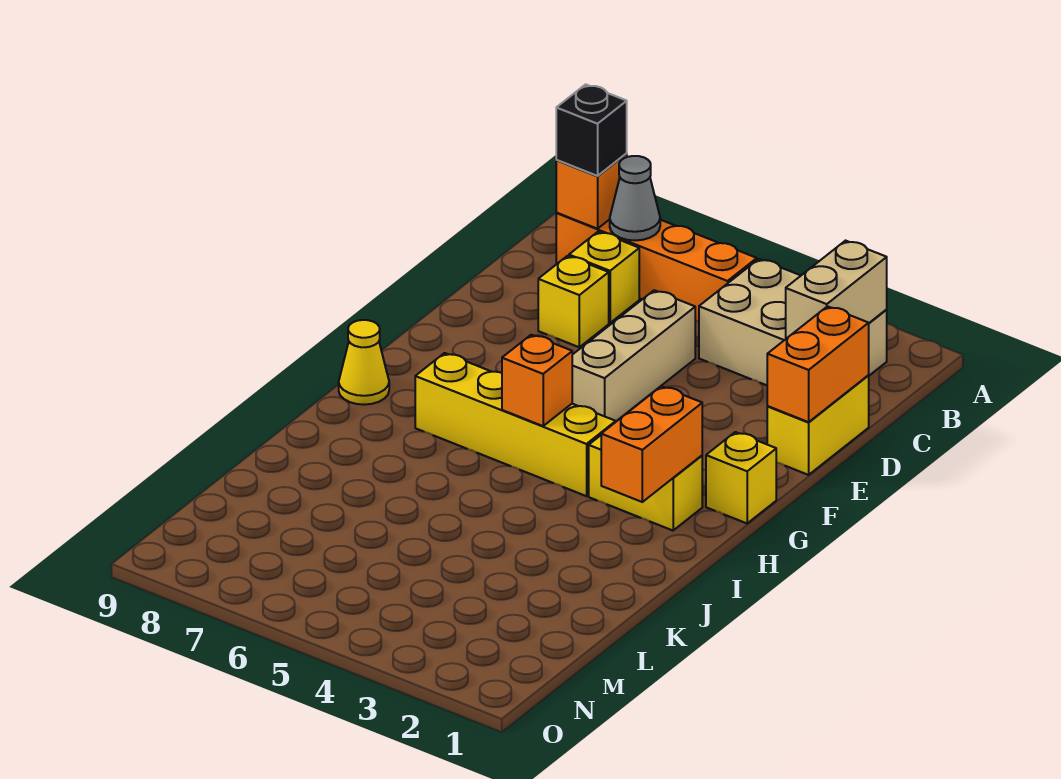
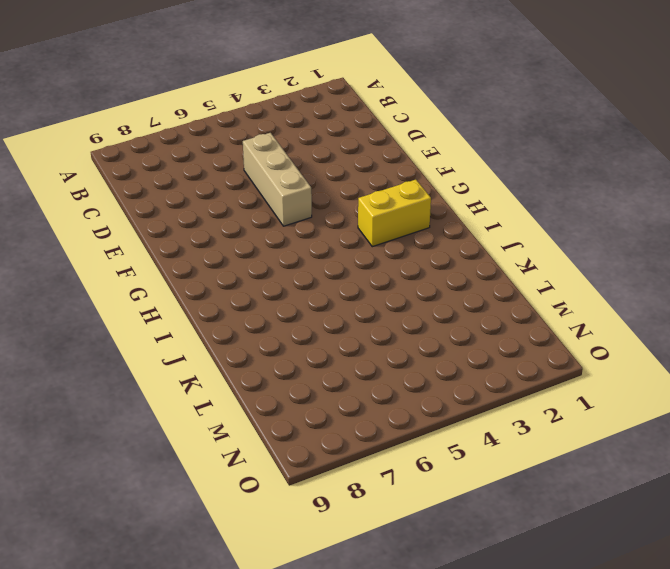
none -> tan 2x3 brick [699,259,887,385]
none -> orange 1x4 brick [556,213,757,321]
none -> yellow 1x1 brick [569,232,639,323]

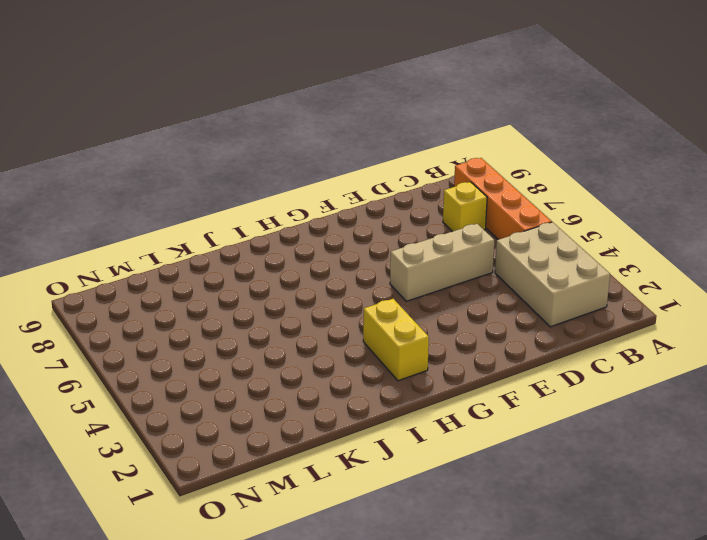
none -> yellow 1x2 brick [767,376,869,475]
none -> yellow 1x1 brick [538,256,609,347]
none -> yellow 1x1 brick [706,432,776,523]

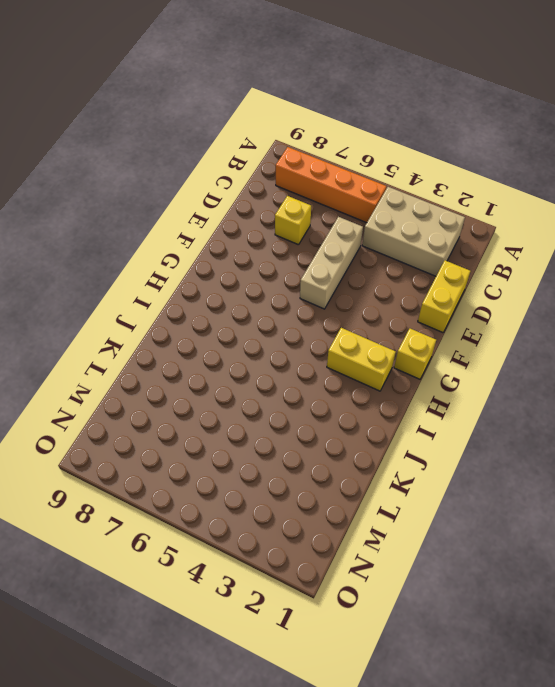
none -> yellow 1x1 brick [569,232,639,323]
none -> yellow 1x4 brick [415,353,616,496]
none -> yellow 1x1 cone [339,320,389,405]

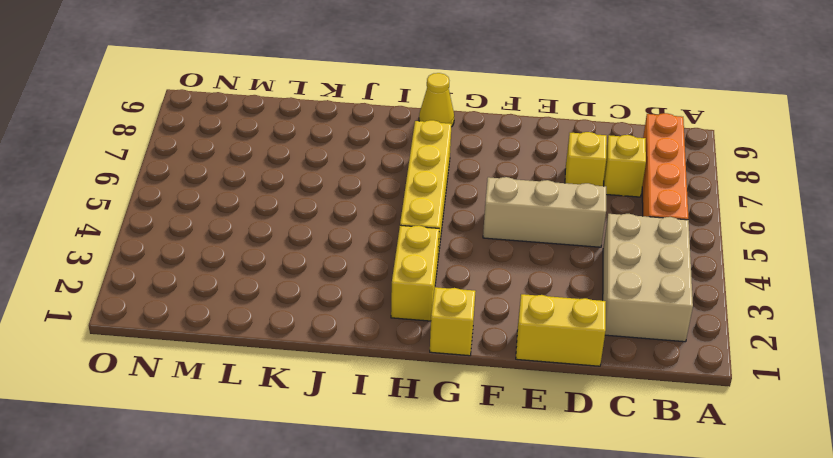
none -> tan 1x2 brick [786,241,887,339]
none -> grey 1x1 cone [610,156,660,240]
none -> orange 1x1 brick [556,154,627,229]

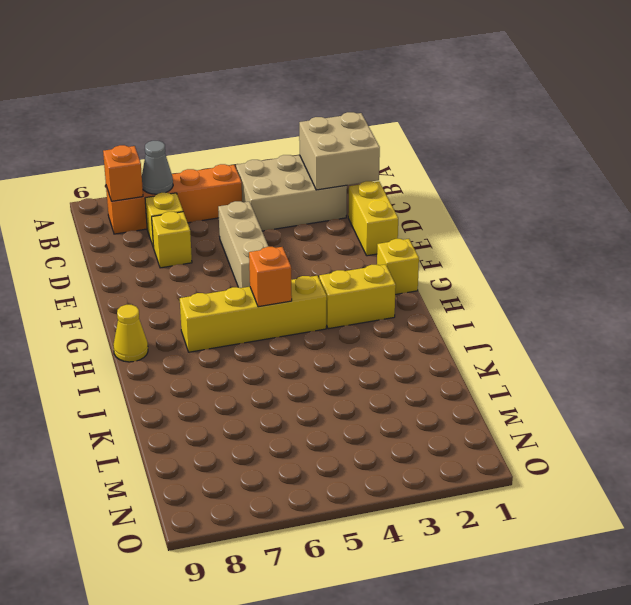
tan 2x2 brick [299,112,380,190] -> tan 1x2 brick [786,241,887,339]
none -> orange 1x2 brick [767,306,869,422]
none -> orange 1x2 brick [601,386,702,502]
none -> black 1x1 brick [556,84,627,176]

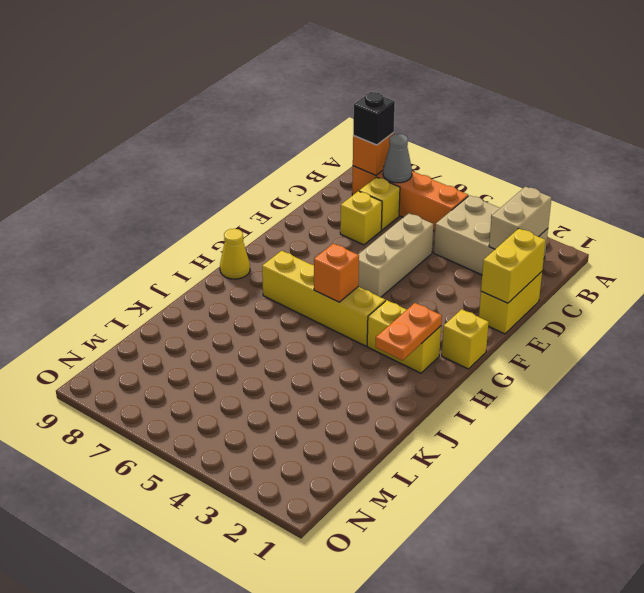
yellow 1x2 brick [481,228,546,303] -> orange 1x2 brick [767,306,869,422]
orange 1x2 plate [376,303,442,360] -> orange 1x2 brick [601,386,702,502]

